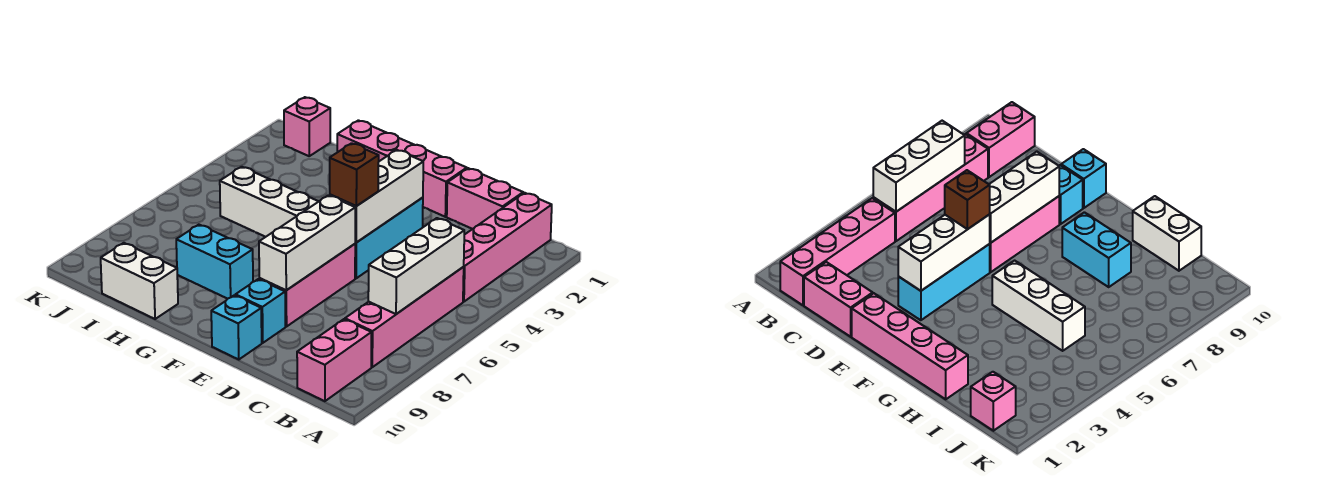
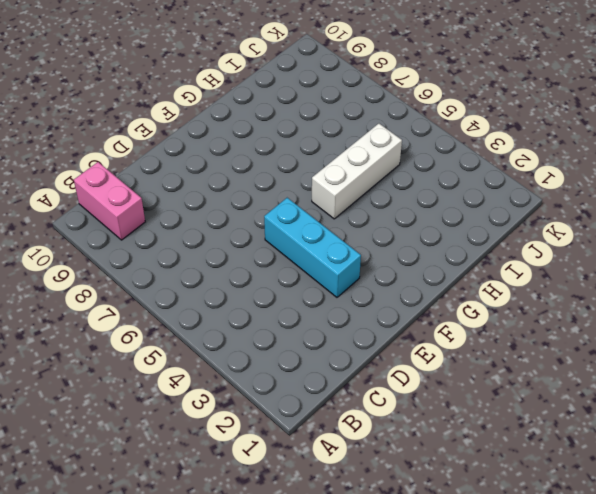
none -> pink 1x4 brick [463,193,552,302]
none -> pink 1x4 brick [345,267,464,367]
none -> pink 1x2 brick [447,168,523,229]

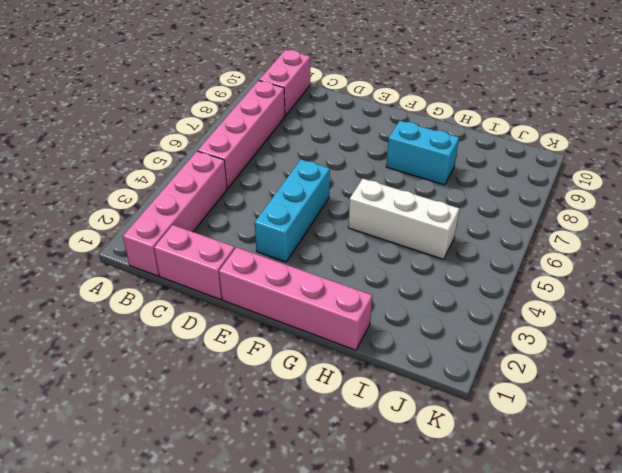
none -> pink 1x3 brick [259,244,355,327]
none -> cyan 1x1 brick [235,279,285,343]
none -> cyan 1x1 brick [211,295,262,360]

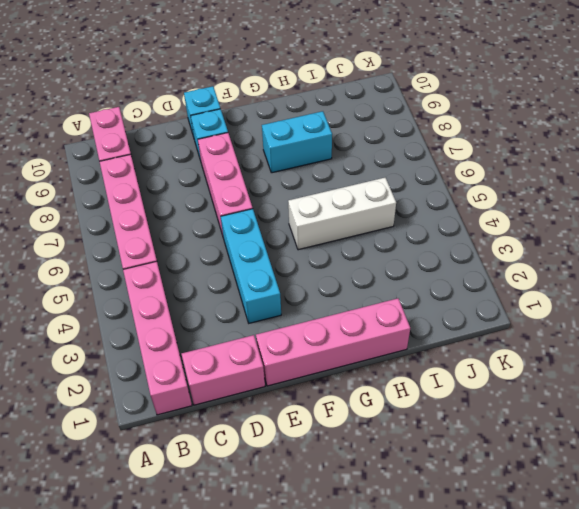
none -> white 1x2 brick [101,243,178,319]
none -> pink 1x1 brick [284,97,330,156]
none -> white 1x3 brick [368,218,464,314]

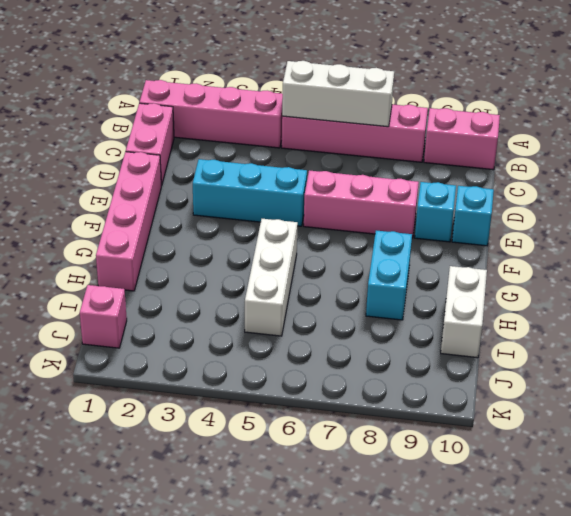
none -> white 1x3 brick [330,150,423,242]
none -> white 1x3 brick [259,195,356,290]
none -> brown 1x1 brick [330,143,379,206]

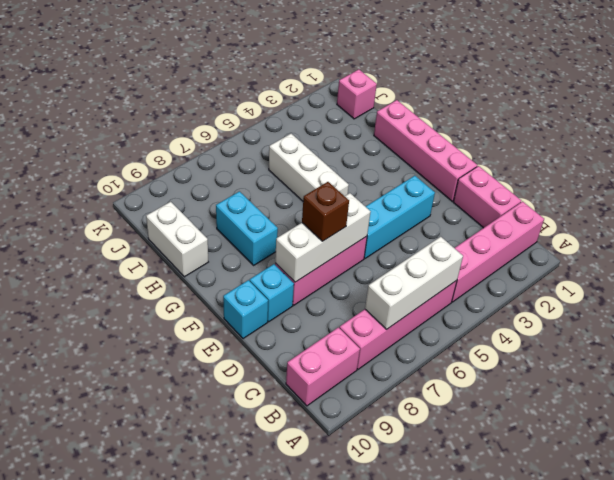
brown 1x1 brick [302,182,349,241] -> brown 1x1 brick moved to [330,143,379,206]
none -> white 1x3 brick [330,150,423,242]

